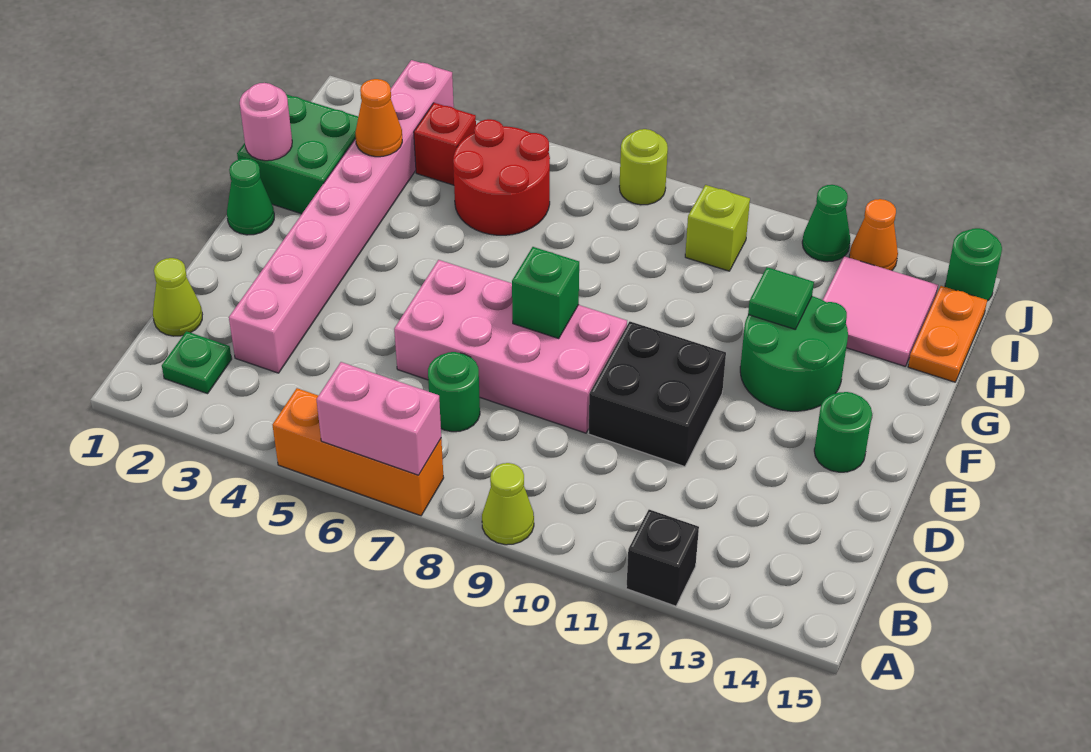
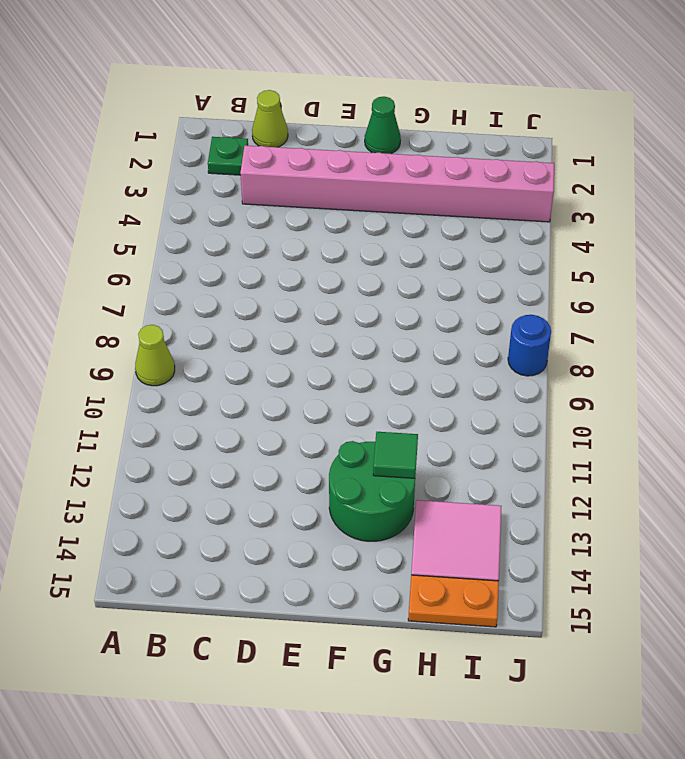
blue 1x1 round brick [508,315,551,376] -> lime 1x1 round brick [619,129,668,205]
none -> orange 1x3 brick [273,388,444,516]
none -> black 1x1 brick [626,510,699,606]
none -> green 1x1 round brick [428,352,480,432]

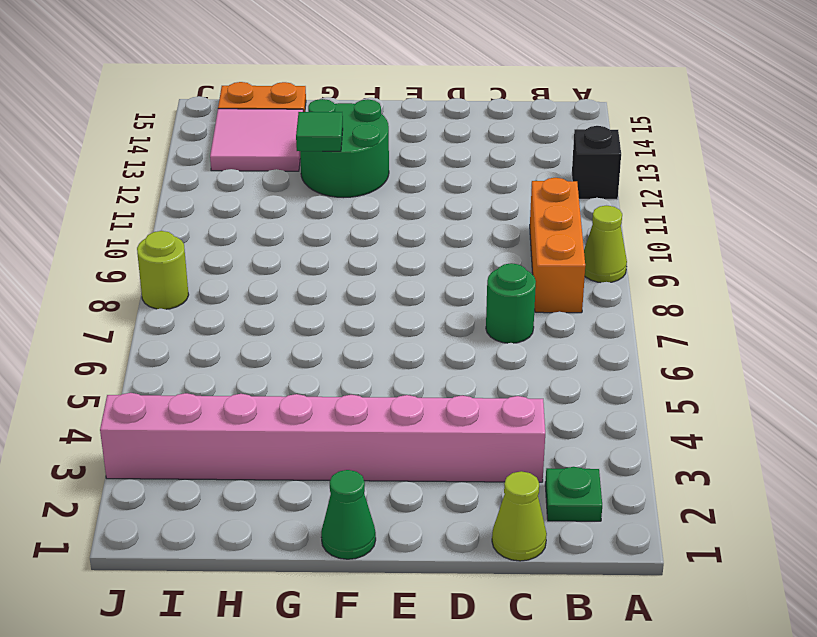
orange 1x3 brick [530,178,585,313] -> orange 1x3 brick moved to [273,388,444,516]
none -> pink 2x4 brick [394,260,627,433]
none -> black 2x2 brick [588,322,726,467]
none -> green 1x1 round brick [814,392,872,472]

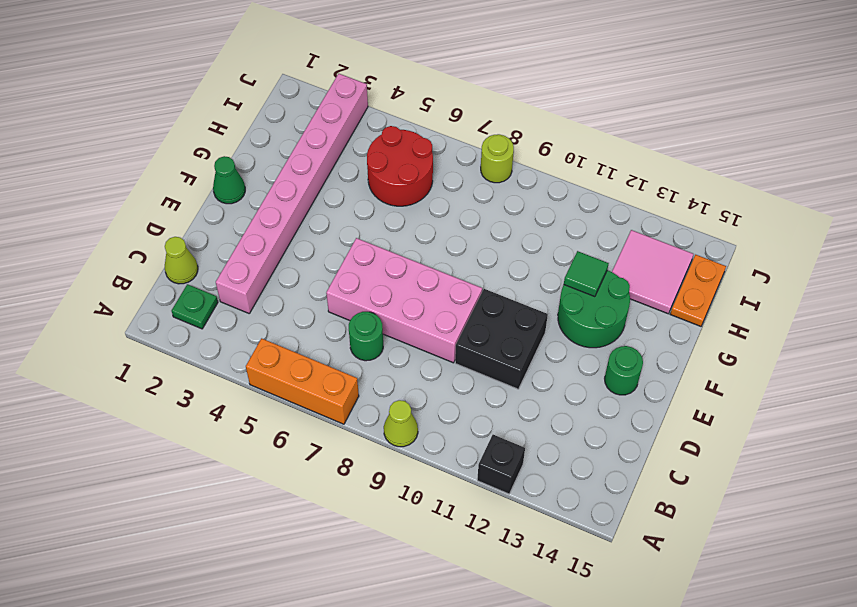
none -> green 2x2 brick [237,94,358,214]
none -> red 1x1 brick [414,103,476,185]
none -> lime 1x1 brick [685,185,750,271]

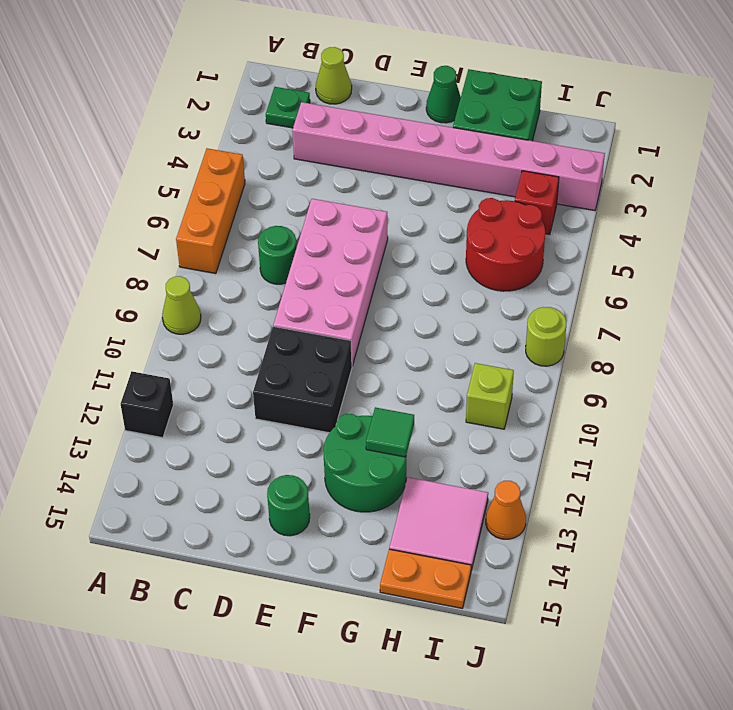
none -> green 1x1 cone [802,185,850,262]
none -> green 1x1 round brick [945,228,1002,301]
none -> pink 1x2 brick [316,362,441,475]

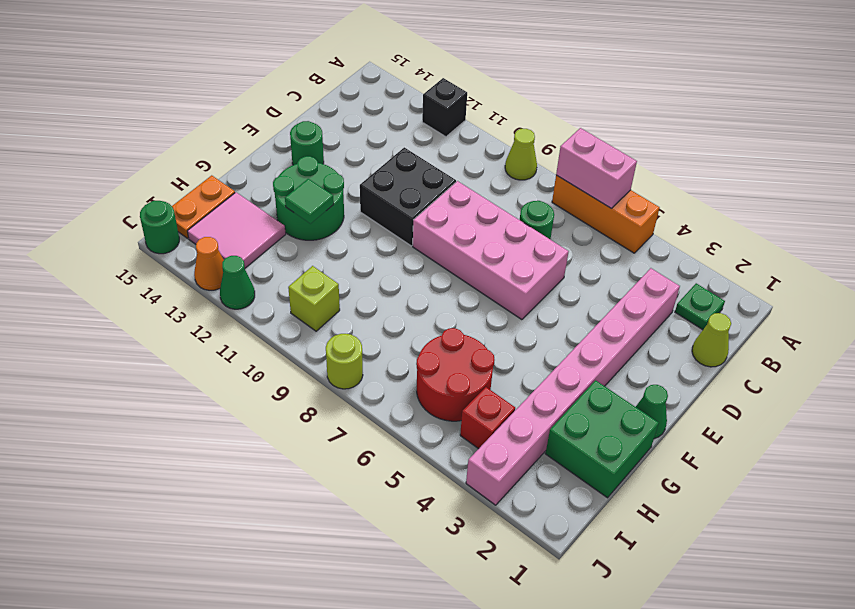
none -> green 1x1 brick [512,247,579,338]
none -> pink 1x1 round brick [240,83,292,161]
none -> orange 1x1 cone [355,79,402,157]

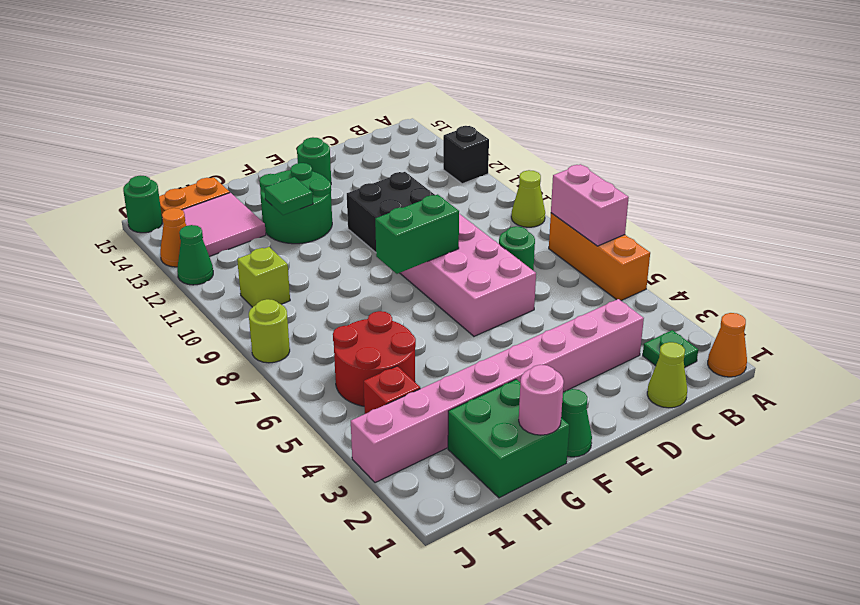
orange 1x1 cone [708,313,747,377] -> orange 1x1 cone moved to [355,79,402,157]
green 1x2 brick [375,194,459,274] -> green 1x1 brick [512,247,579,338]

